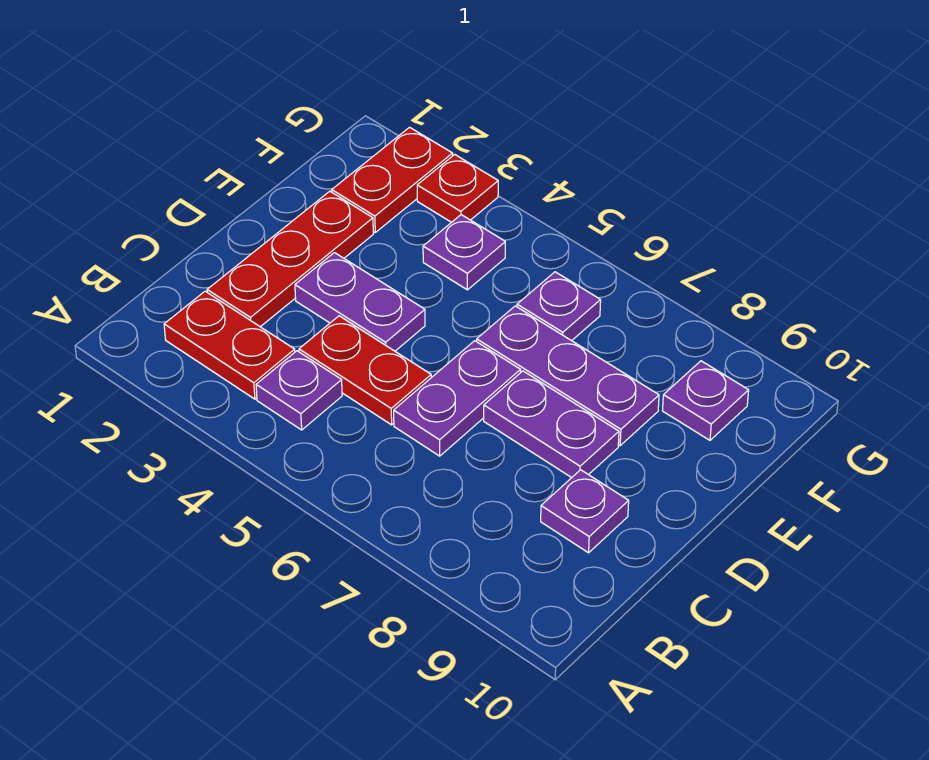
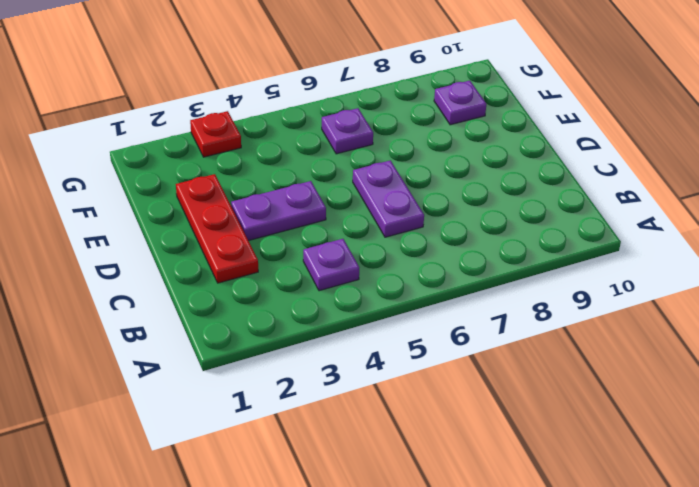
none -> red 1x2 plate [164,291,295,399]
none -> red 1x2 plate [299,316,431,425]
none -> purple 1x1 plate [541,470,629,553]

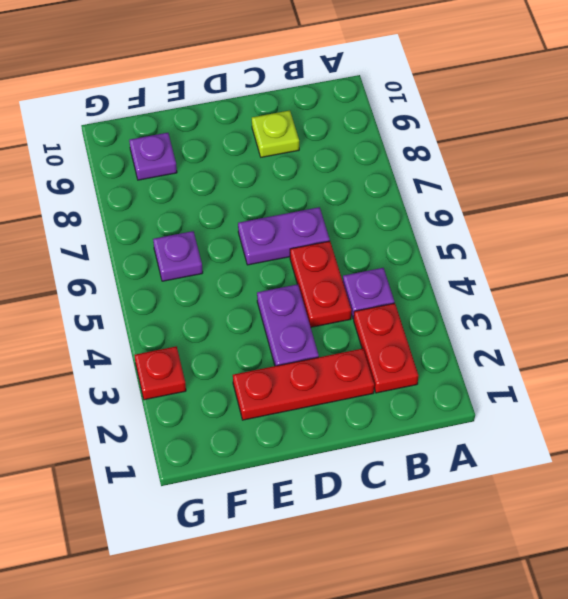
lime 1x1 plate [252,110,299,157] -> purple 1x1 plate [541,470,629,553]
none -> purple 1x2 plate [484,371,619,478]
none -> purple 1x3 plate [477,306,659,446]
none -> red 1x2 plate [332,127,453,232]

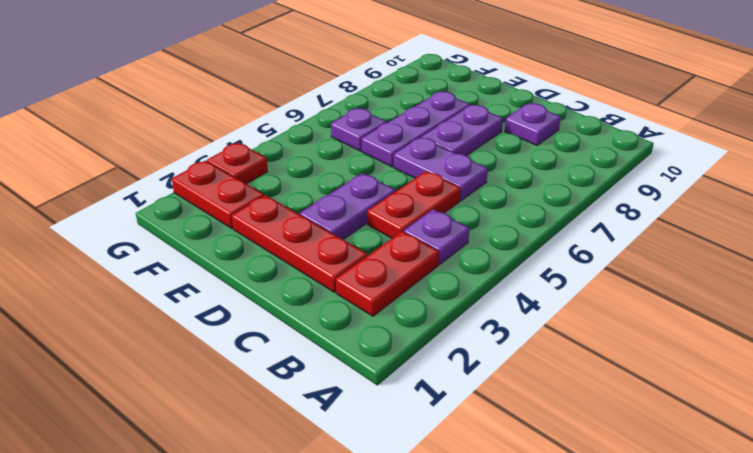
none -> purple 1x1 plate [423,215,505,290]
none -> purple 1x1 plate [662,361,749,440]

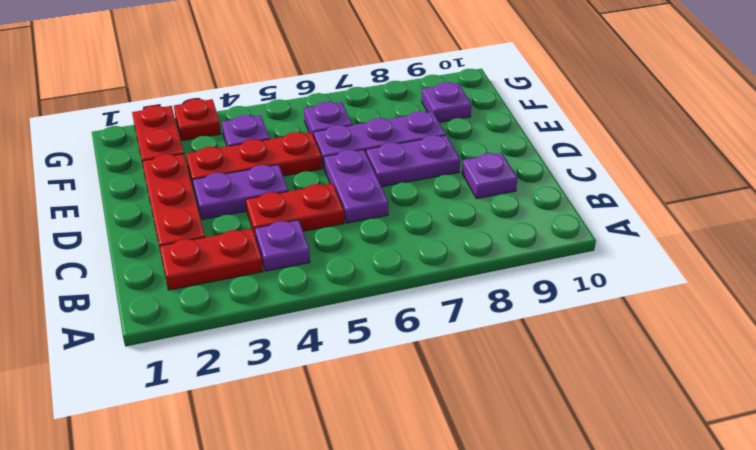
red 1x3 plate [186,132,322,188] -> none

